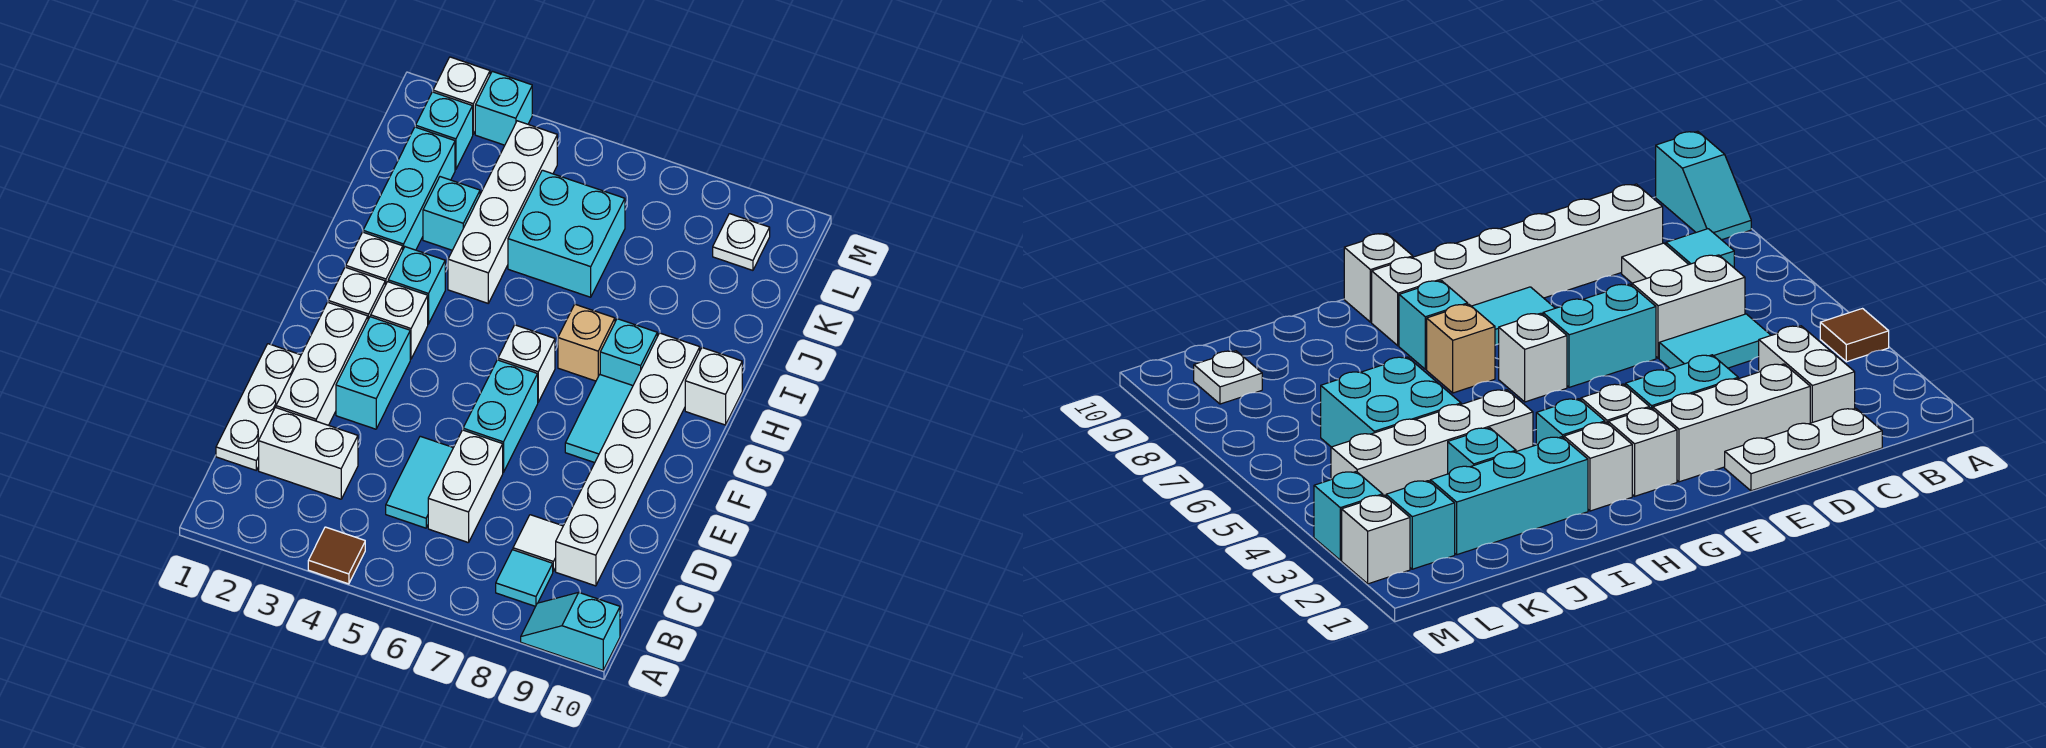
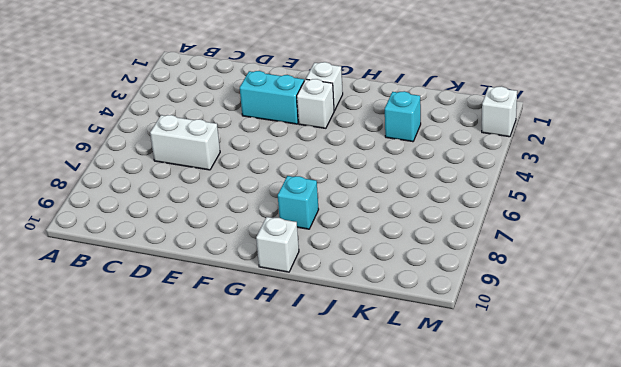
none -> brown 1x1 tile [308,527,365,584]
none -> cyan 1x2 slope [521,593,620,670]
none -> cyan 1x1 tile [496,550,553,606]

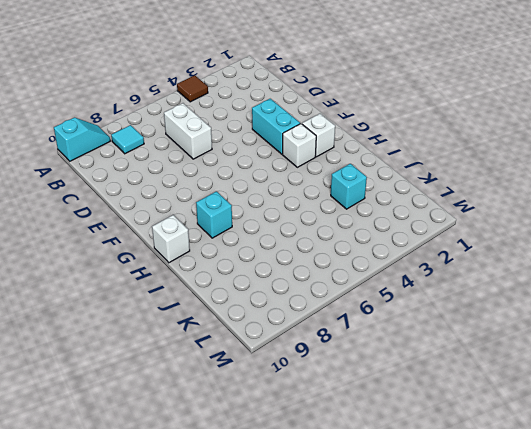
none -> white 1x3 plate [216,344,301,470]
none -> white 1x2 brick [259,407,358,499]
none -> cyan 1x2 tile [386,436,453,528]

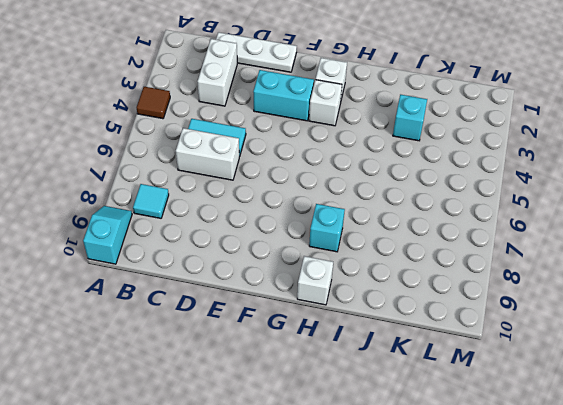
none -> white 1x1 tile [513,515,563,571]
none -> white 1x6 brick [556,333,700,586]
none -> white 1x3 brick [276,302,368,425]

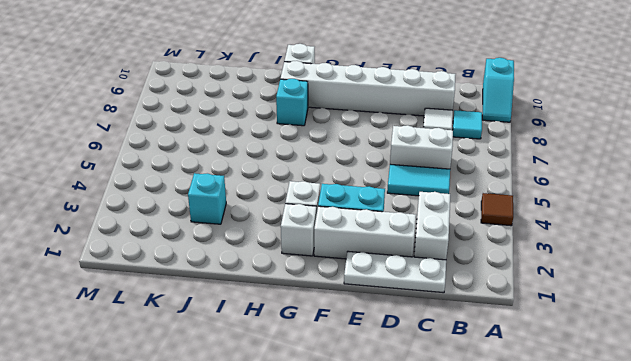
none -> cyan 1x2 brick [463,360,538,472]
none -> cyan 1x2 tile [565,375,633,463]
none -> white 1x1 brick [498,325,555,402]

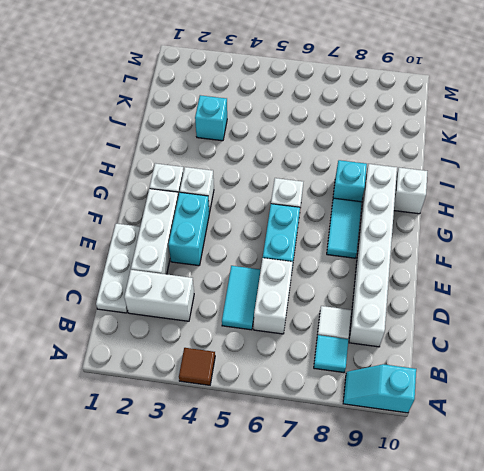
none -> white 1x1 brick [346,232,403,285]
none -> cyan 1x1 brick [388,247,445,324]
none -> tan 1x1 brick [558,304,615,381]

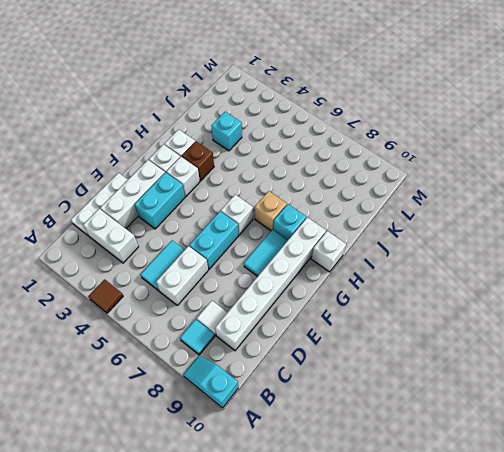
brown 1x1 brick [182,141,214,181] -> cyan 1x1 brick [388,247,445,324]
none -> cyan 1x3 brick [363,127,455,250]
none -> white 1x4 brick [448,121,557,303]
none -> cyan 2x2 brick [508,170,625,297]

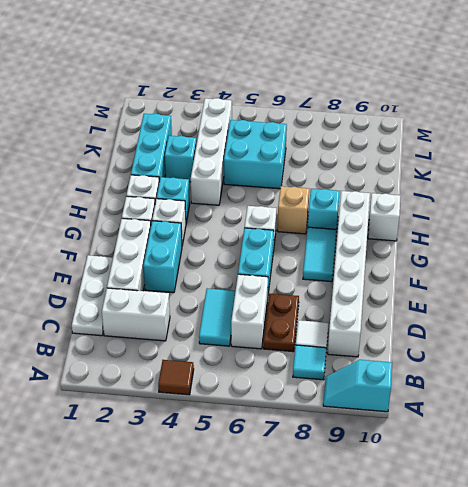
brown 1x2 plate [263,294,299,352] -> none
none -> cyan 1x1 brick [416,92,473,170]
none -> white 1x1 plate [713,214,770,270]
none -> white 1x1 brick [433,57,490,134]

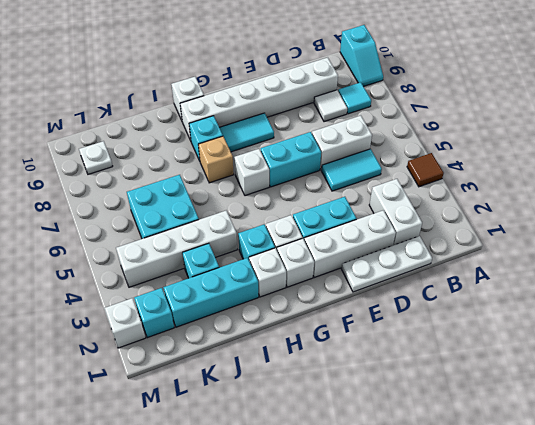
none -> cyan 1x1 brick [475,71,532,145]

